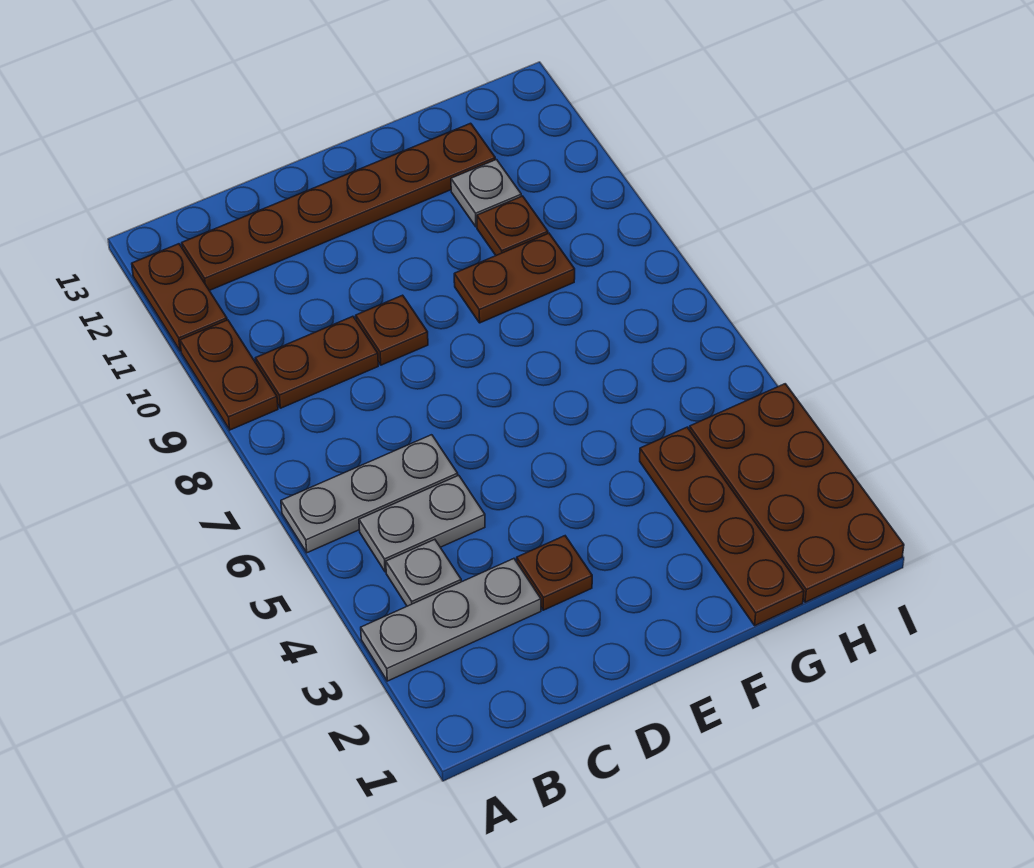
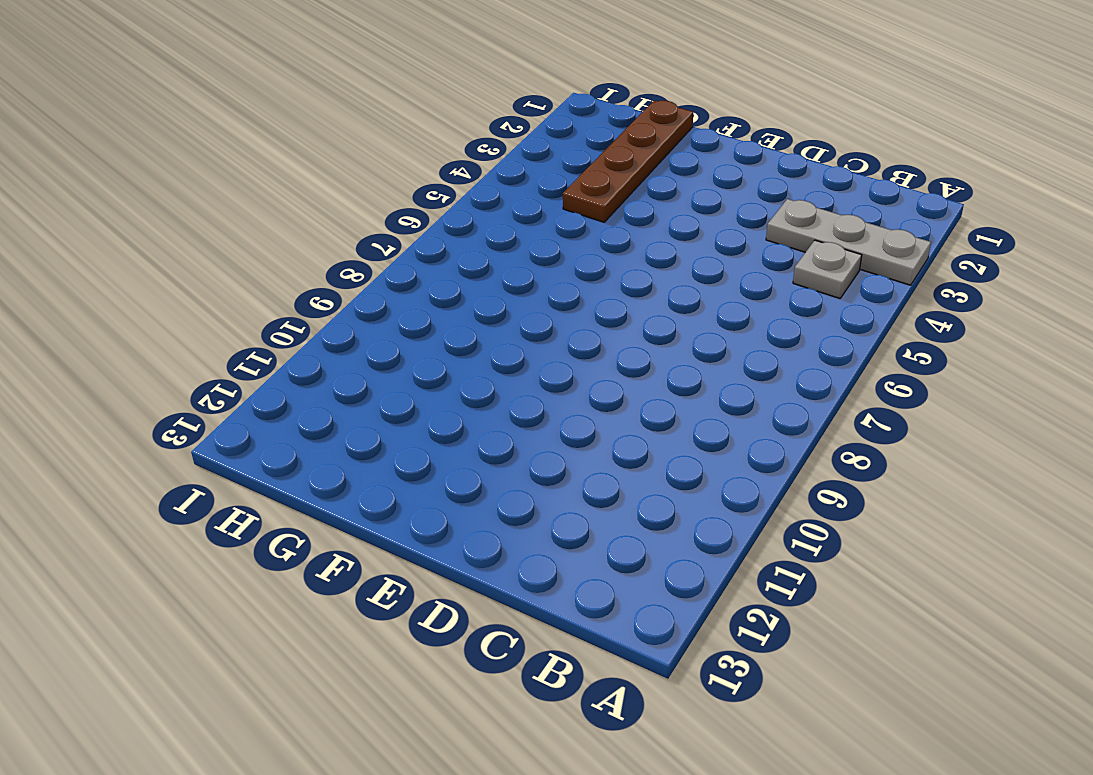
none -> grey 1x3 plate [281,435,458,553]
none -> brown 1x2 plate [180,320,278,430]
none -> brown 1x2 plate [132,244,227,351]

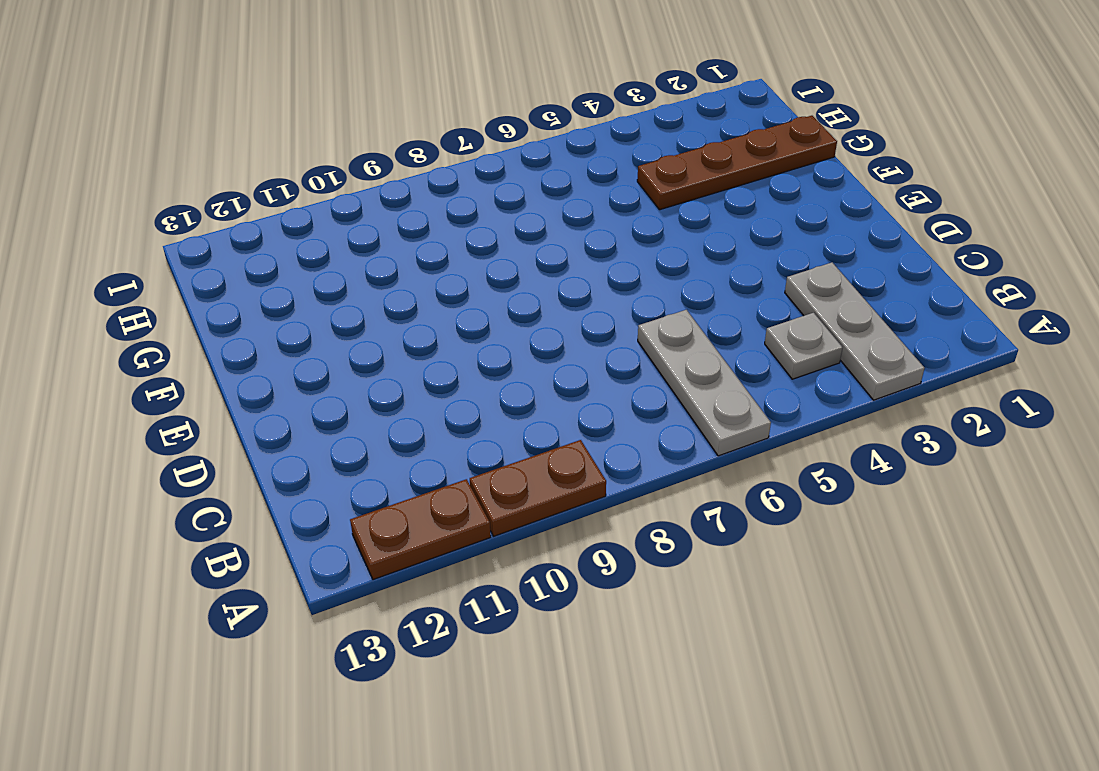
none -> grey 1x2 plate [359,475,485,572]
none -> brown 1x2 plate [255,316,378,408]
none -> brown 1x6 plate [182,123,495,291]

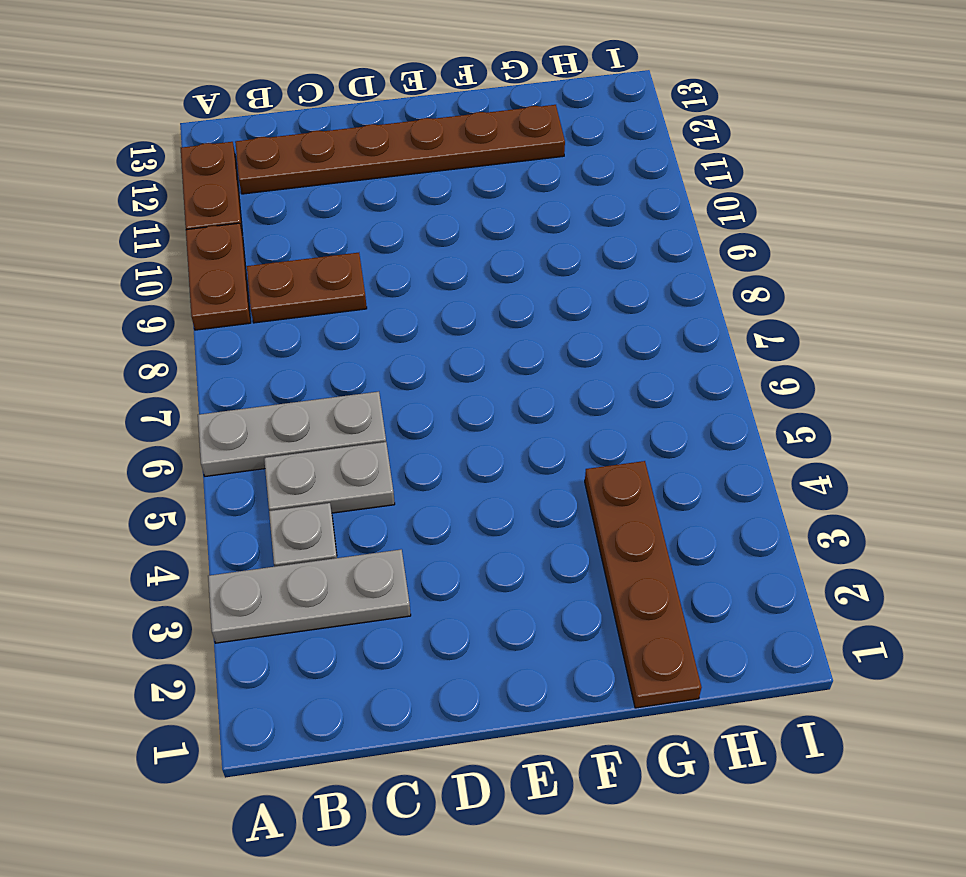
none -> brown 1x1 plate [517,536,592,610]
none -> brown 1x1 plate [356,295,428,365]
none -> brown 1x2 plate [454,233,575,323]

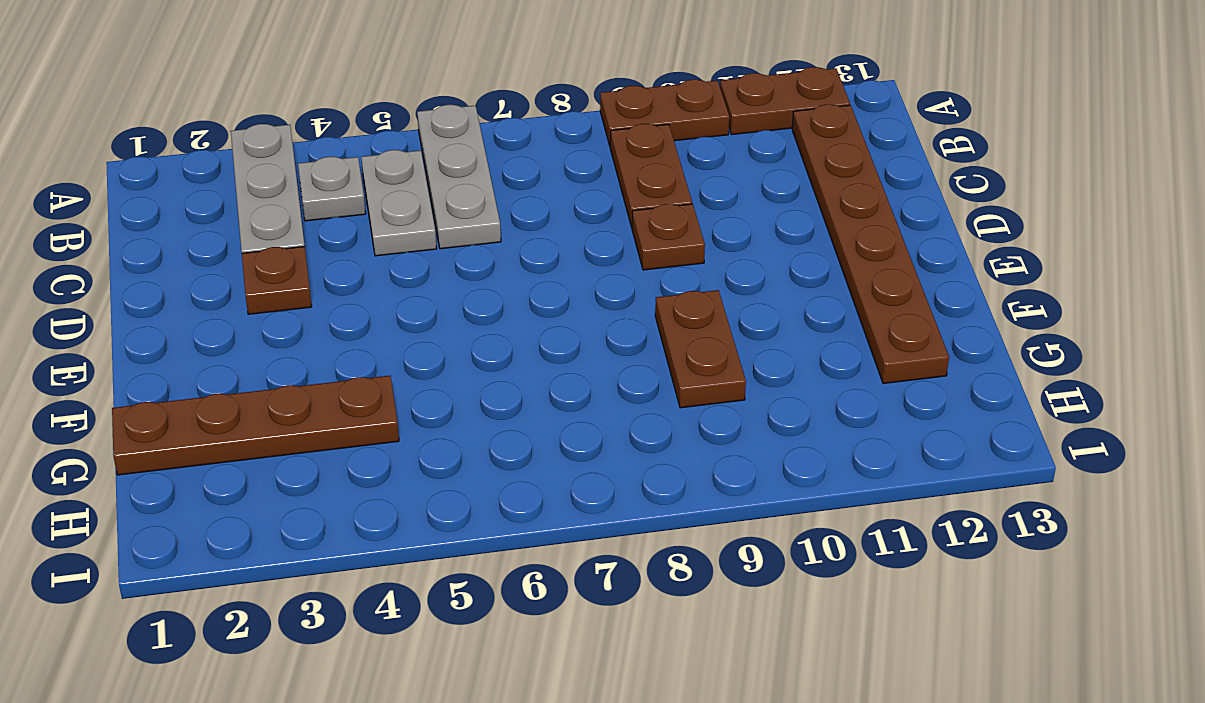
none -> brown 1x1 plate [477,196,548,255]
none -> grey 1x1 plate [451,160,521,227]
none -> brown 2x4 plate [689,384,904,602]

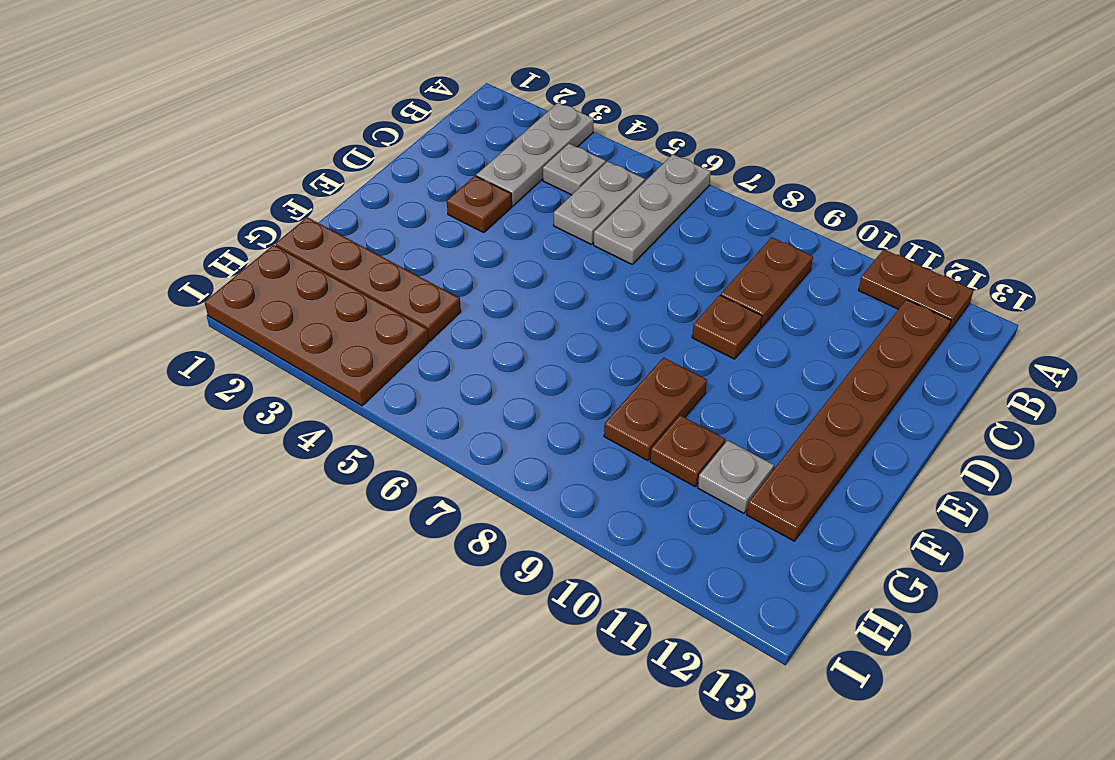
none -> brown 1x2 plate [180,320,278,430]

